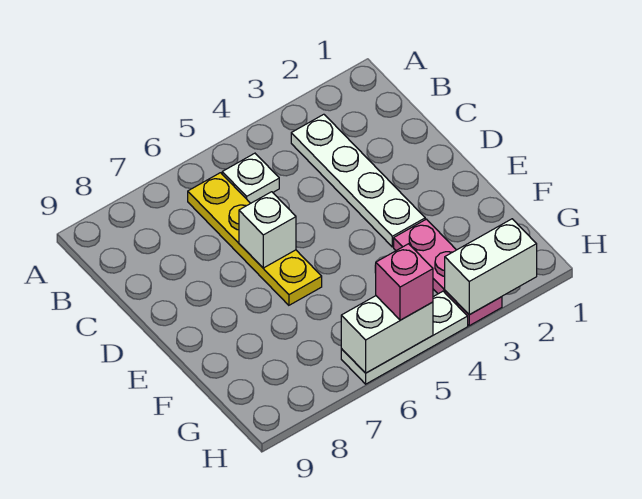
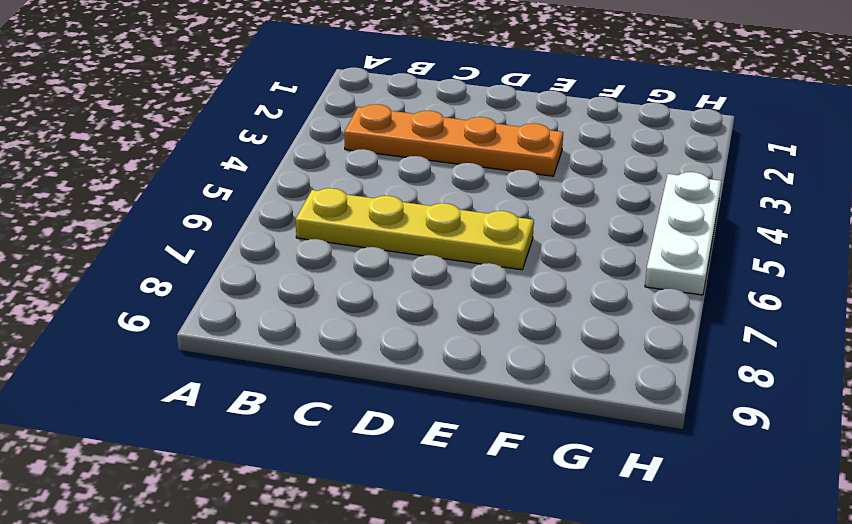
orange 1x4 plate [344,104,563,176] -> white 1x4 plate [291,114,425,247]
none -> white 1x1 plate [222,153,279,203]
none -> pink 1x3 plate [394,219,502,326]

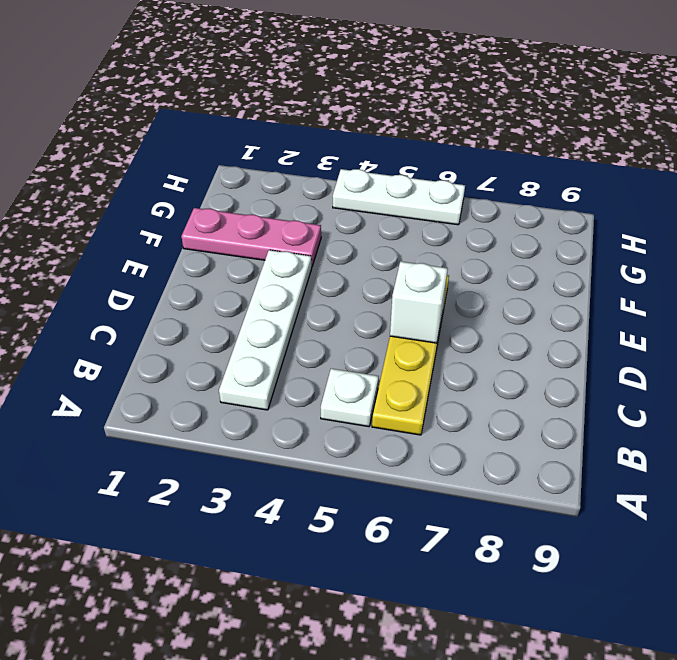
pink 1x3 plate [181,208,321,266] -> pink 1x3 plate turned to [394,219,502,326]
none -> white 1x2 brick [445,219,537,315]
none -> white 1x2 brick [341,296,433,373]

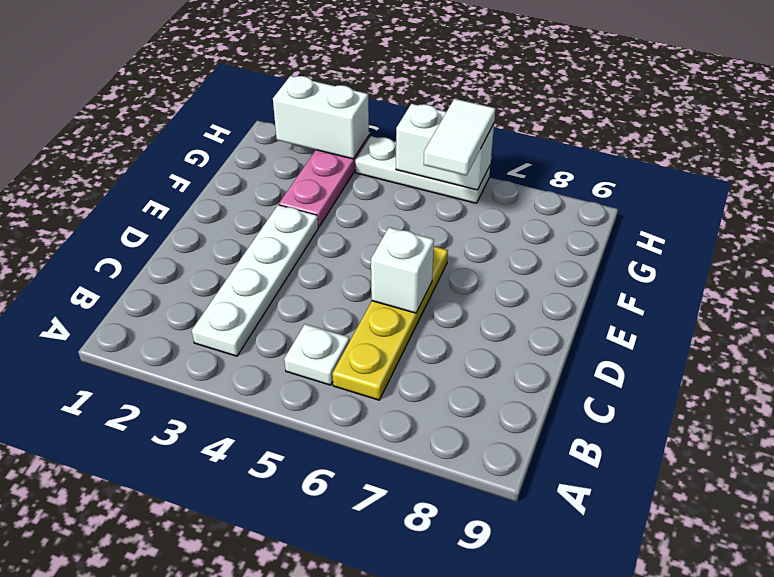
white 1x2 tile [424,99,495,176] -> none
none -> pink 1x1 brick [376,244,433,320]

